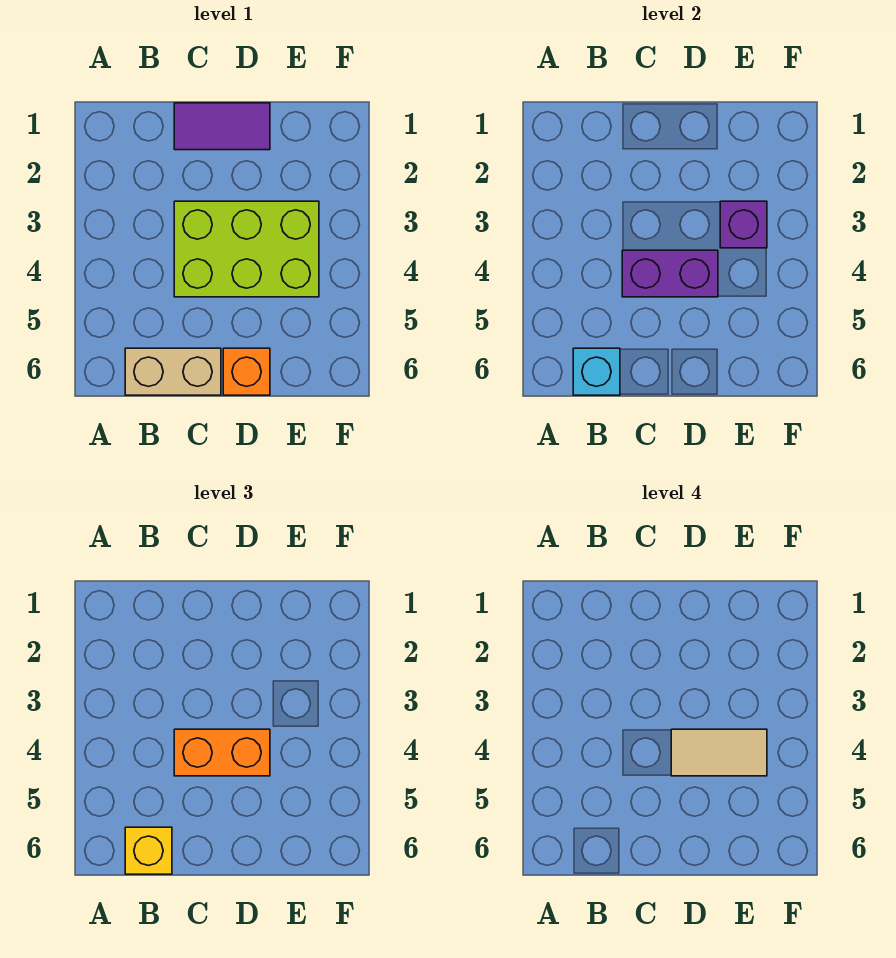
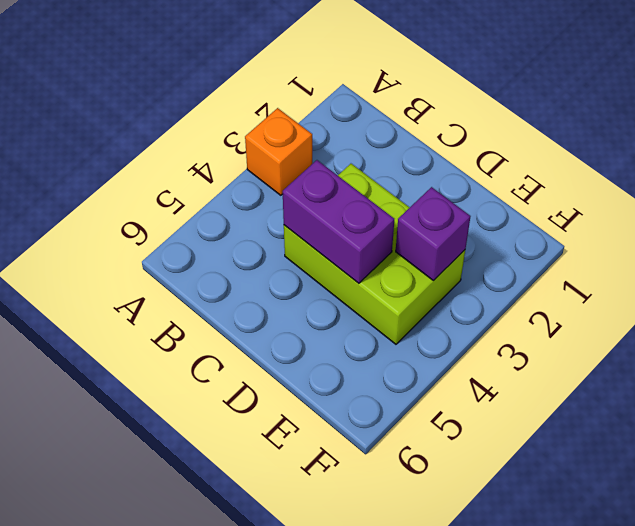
orange 1x1 brick [245,108,312,195] -> orange 1x1 brick moved to [223,348,270,395]
none -> tan 1x2 brick [125,348,221,395]
none -> purple 1x2 tile [174,103,270,150]

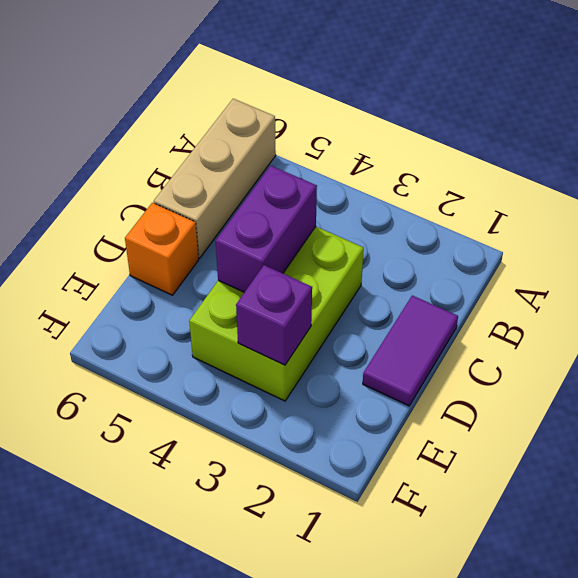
tan 1x3 brick [154,99,276,258] -> tan 1x2 brick [125,348,221,395]
none -> cyan 1x1 brick [573,348,620,395]
none -> yellow 1x1 brick [125,827,172,874]

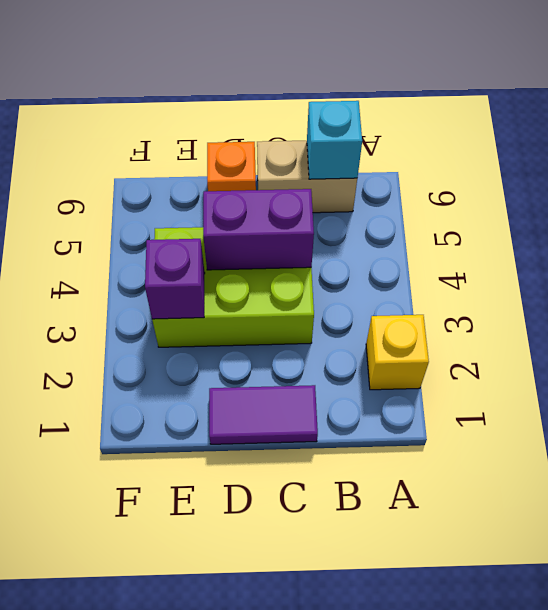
yellow 1x1 brick [366,315,429,390] -> yellow 1x1 brick moved to [125,827,172,874]
none -> orange 1x2 brick [174,729,270,776]
none -> tan 1x2 tile [671,729,767,776]

